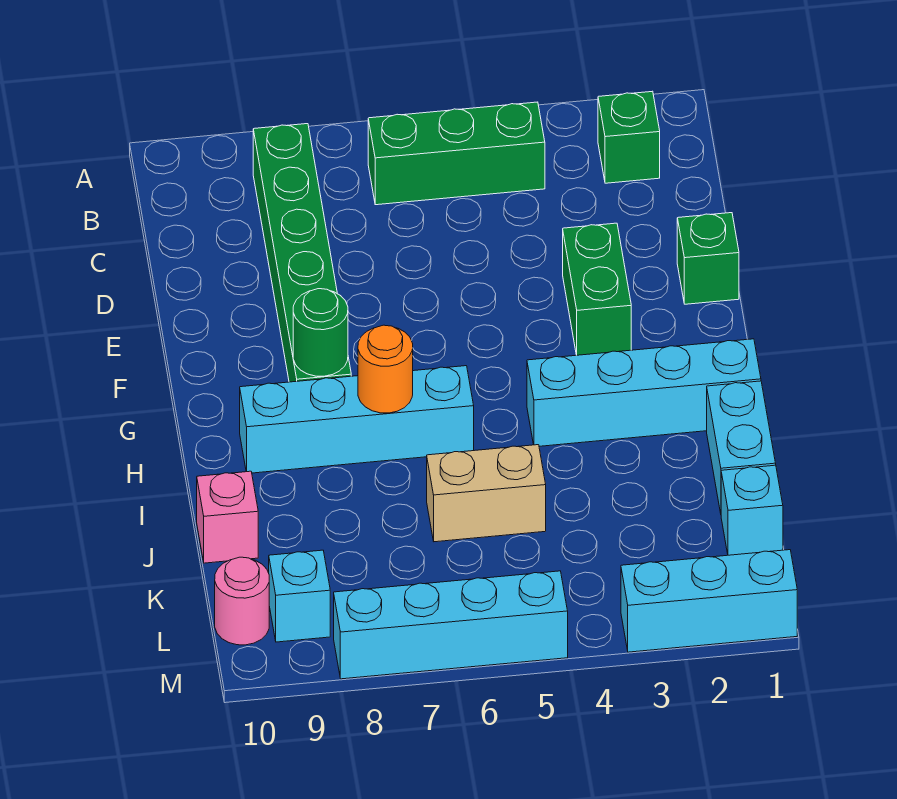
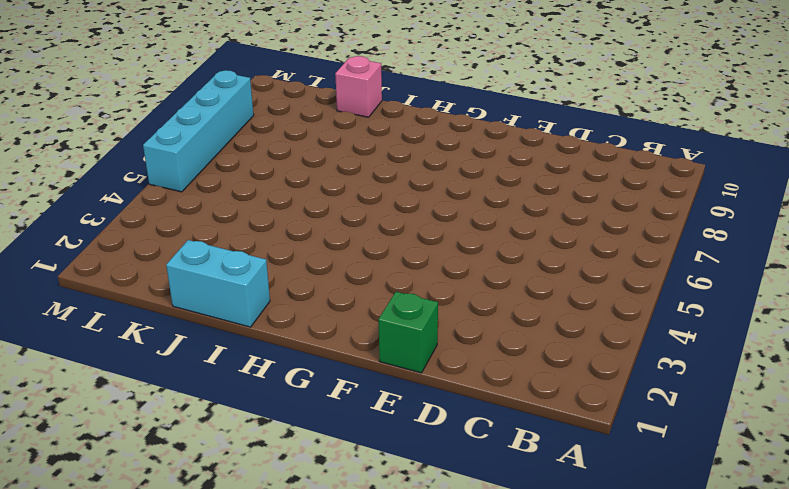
none -> green 1x1 brick [598,91,660,183]
none -> green 1x3 brick [368,102,545,205]
none -> green 1x6 brick [253,124,351,382]

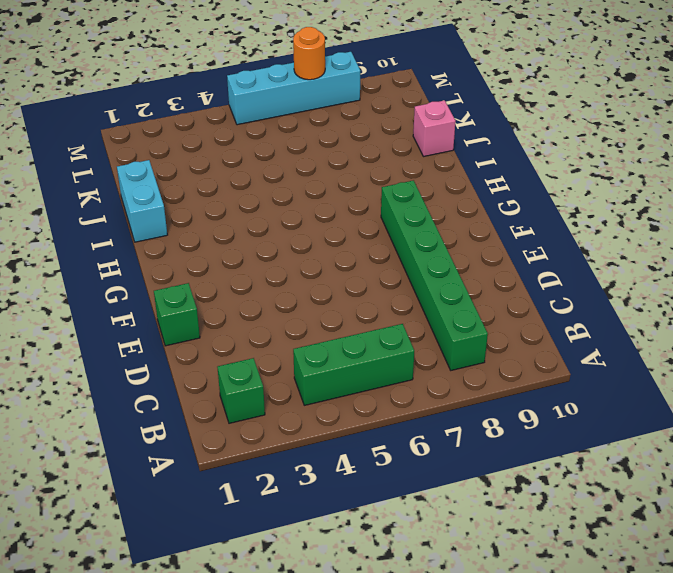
orange 1x1 round brick [293,27,325,80] -> orange 1x1 round brick moved to [358,325,413,413]
none -> green 1x2 brick [563,223,631,355]
none -> cyan 1x4 brick [527,339,761,446]
none -> cyan 1x4 brick [240,366,474,473]

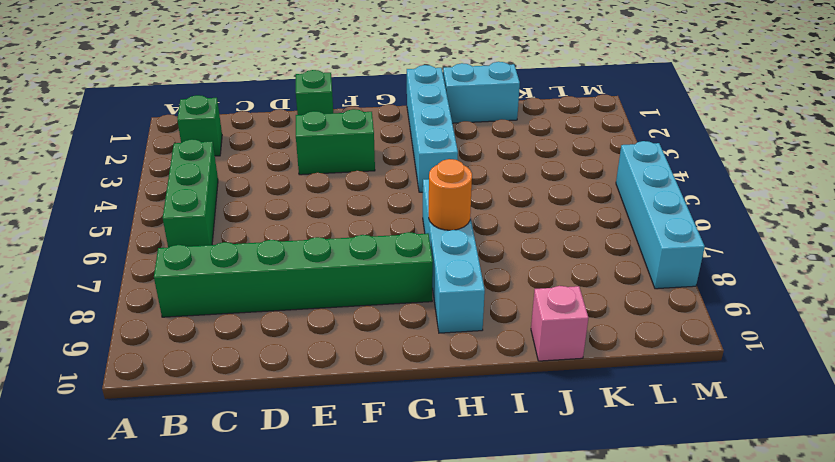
none -> tan 1x2 brick [427,445,546,542]
none -> cyan 1x1 brick [721,465,783,555]
none -> cyan 1x1 brick [269,550,330,642]

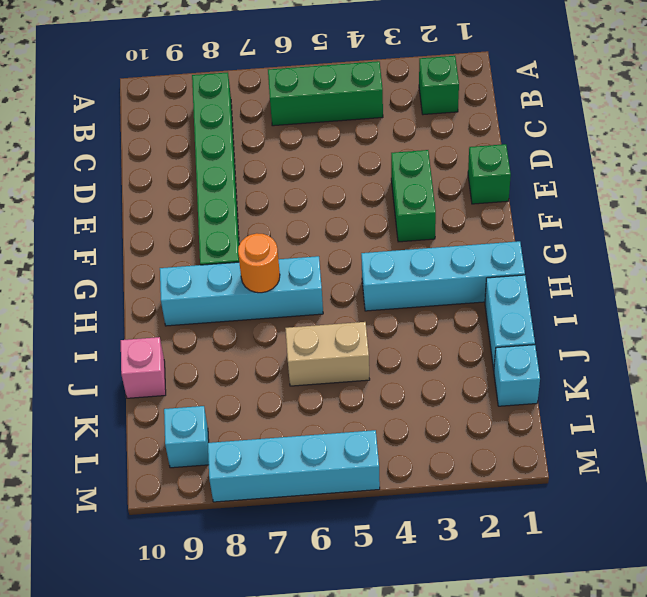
none -> pink 1x1 round brick [215,557,269,645]
none -> cyan 1x3 brick [621,550,797,652]
none -> green 1x1 round brick [293,289,348,376]

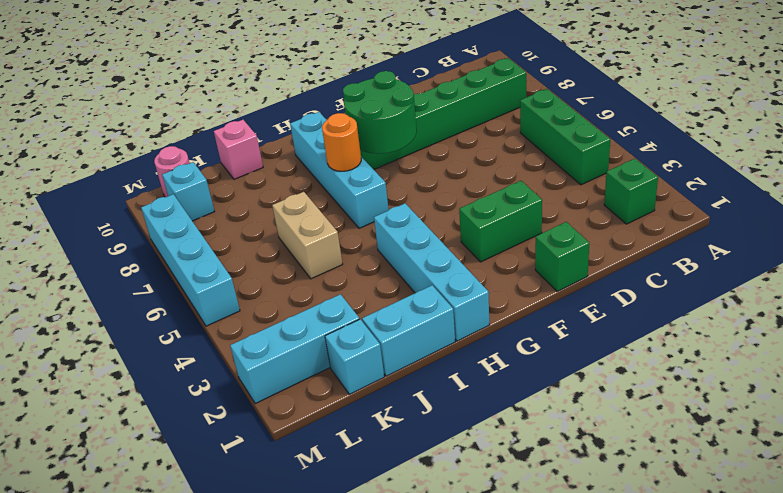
green 2x2 round brick [343,71,417,154] -> green 1x1 round brick [293,289,348,376]
cyan 1x3 brick [230,294,359,404] -> cyan 1x3 brick turned to [621,550,797,652]

